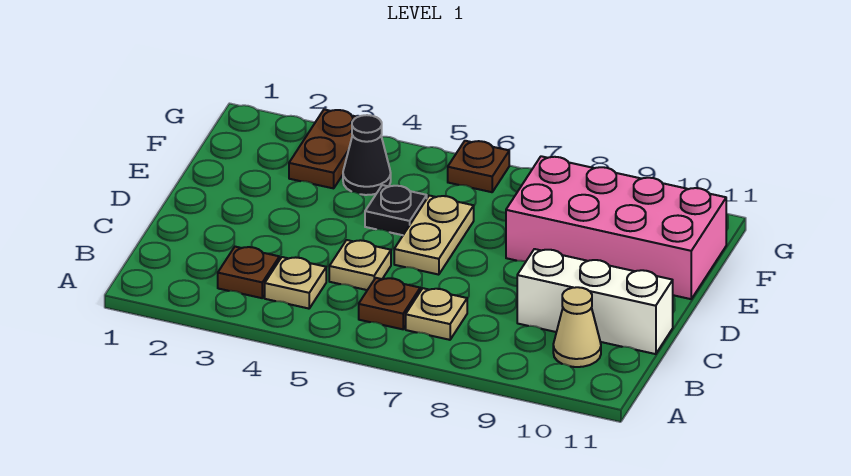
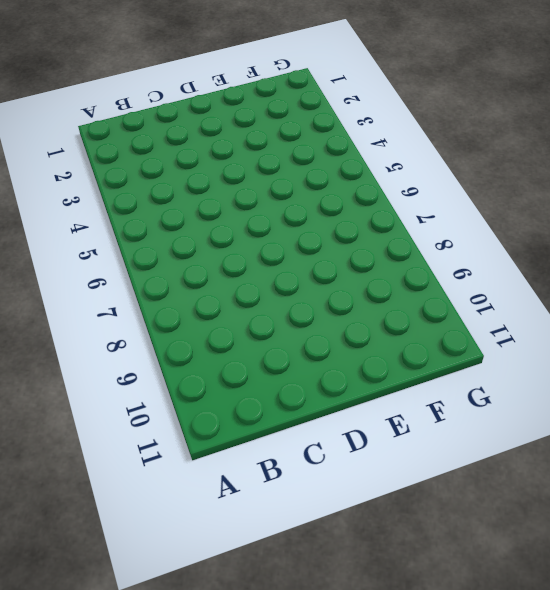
none -> brown 1x1 plate [218,247,279,298]
none -> tan 1x1 plate [265,257,326,309]
none -> brown 1x1 plate [359,278,420,329]

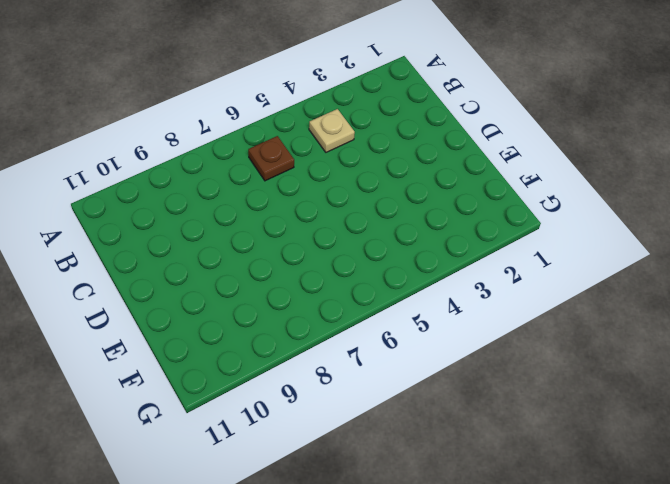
none -> brown 1x1 plate [218,247,279,298]
none -> tan 1x1 plate [406,288,467,340]
none -> tan 1x1 cone [553,287,601,367]

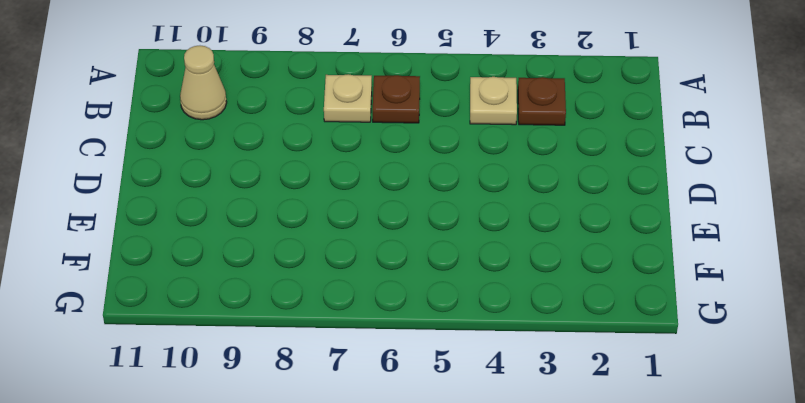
none -> tan 1x1 plate [329,240,391,290]
none -> white 1x3 brick [517,249,673,354]
none -> tan 1x2 plate [394,196,474,275]

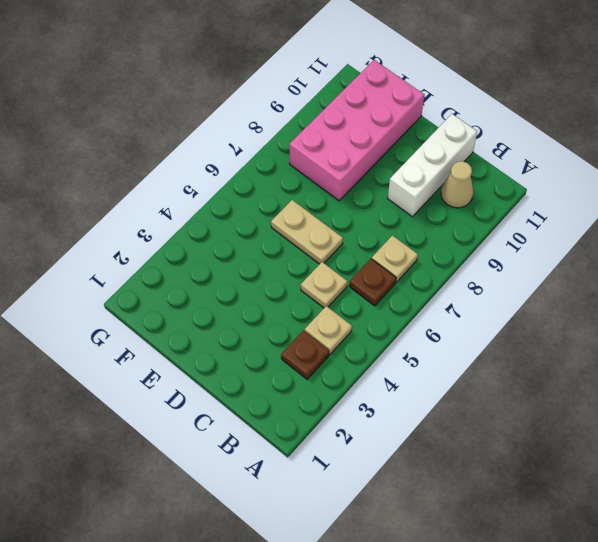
none -> black 1x1 plate [365,185,427,235]
none -> brown 1x2 plate [289,109,357,188]
none -> black 1x1 cone [343,115,391,195]

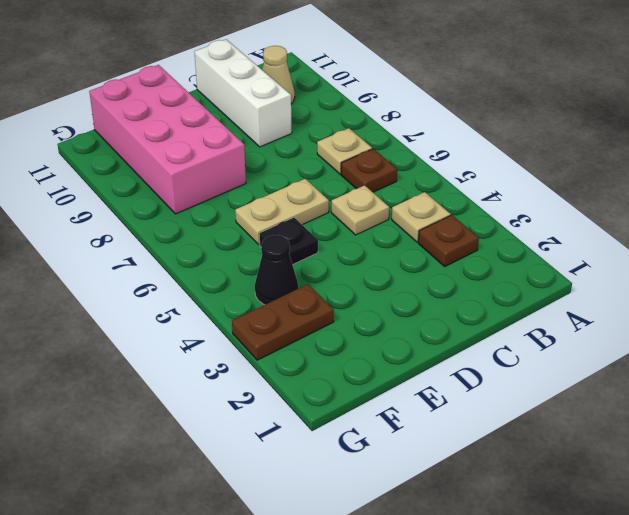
none -> brown 1x1 plate [448,141,509,192]

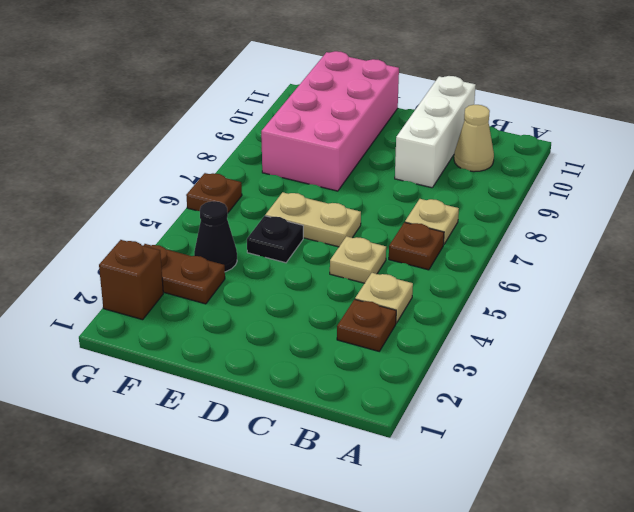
brown 1x1 brick [99,240,163,320] -> none

